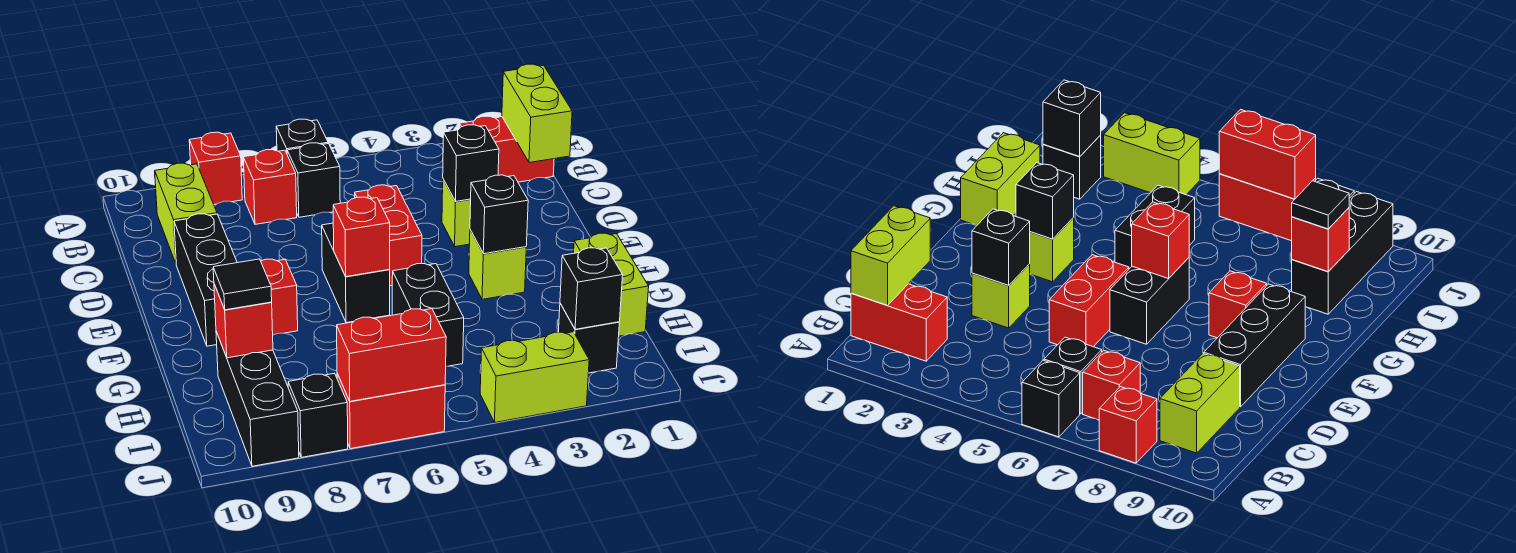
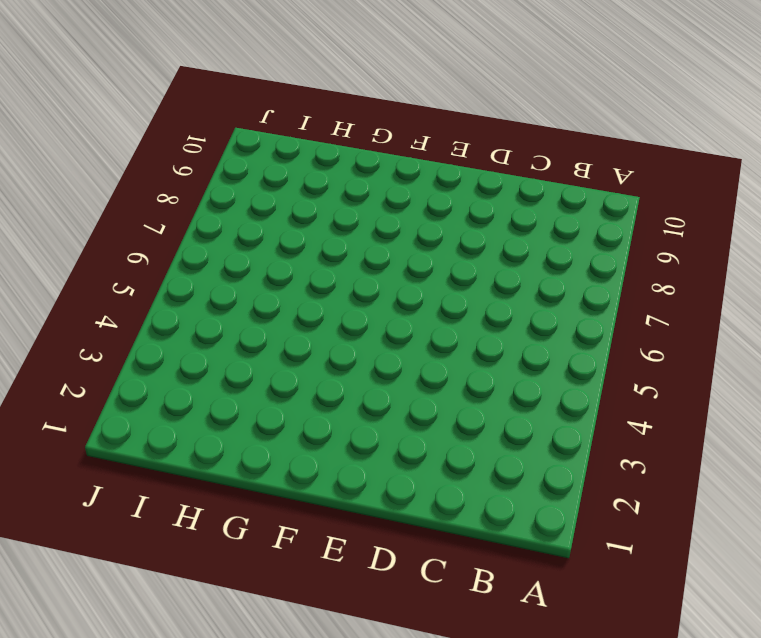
none -> black 1x1 brick [276,119,328,153]
none -> red 1x1 brick [189,132,242,204]
none -> red 1x2 brick [459,116,554,182]

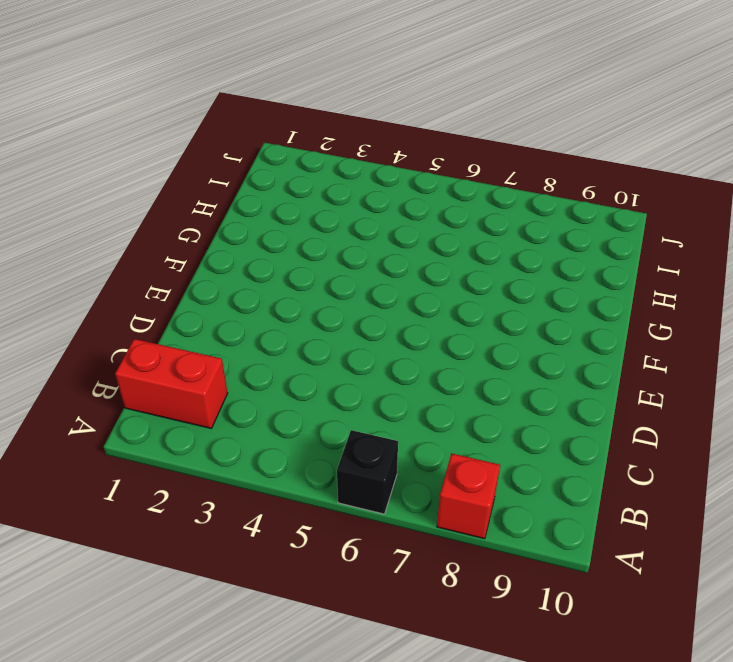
none -> black 1x1 brick [287,143,340,217]
none -> red 1x1 brick [243,150,297,224]
none -> lime 1x2 brick [155,163,217,263]

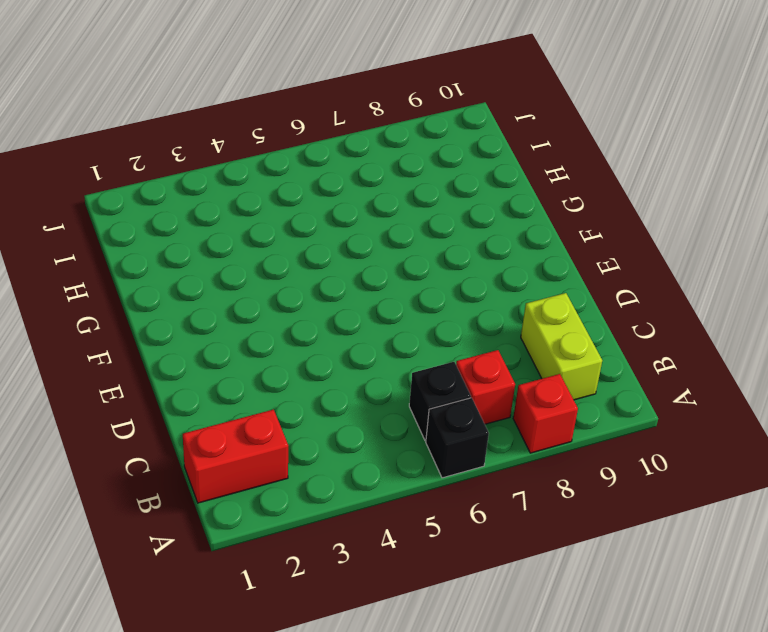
none -> lime 1x1 brick [442,179,471,247]
none -> red 1x2 brick [355,185,422,286]
none -> black 1x3 brick [174,214,237,346]

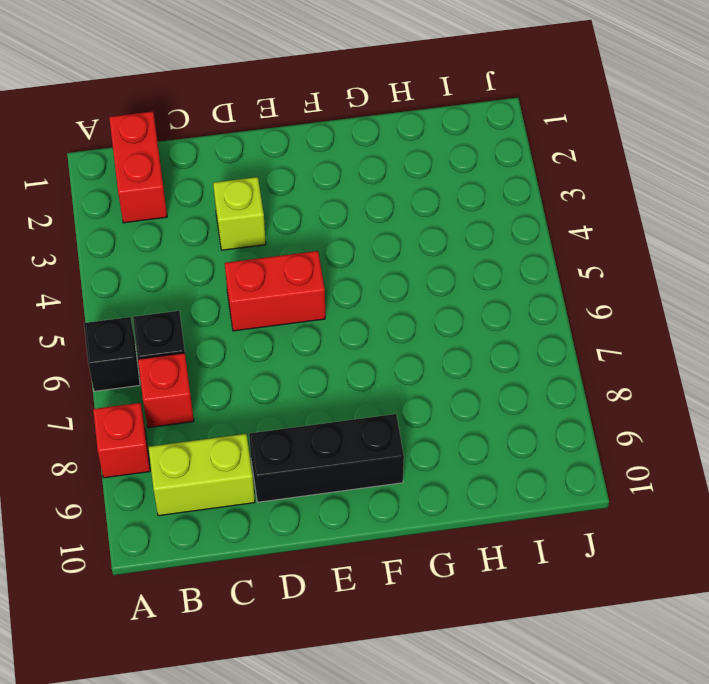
none -> black 1x2 brick [322,223,390,323]
none -> lime 1x1 brick [469,230,526,299]
none -> red 1x1 brick [261,259,298,335]

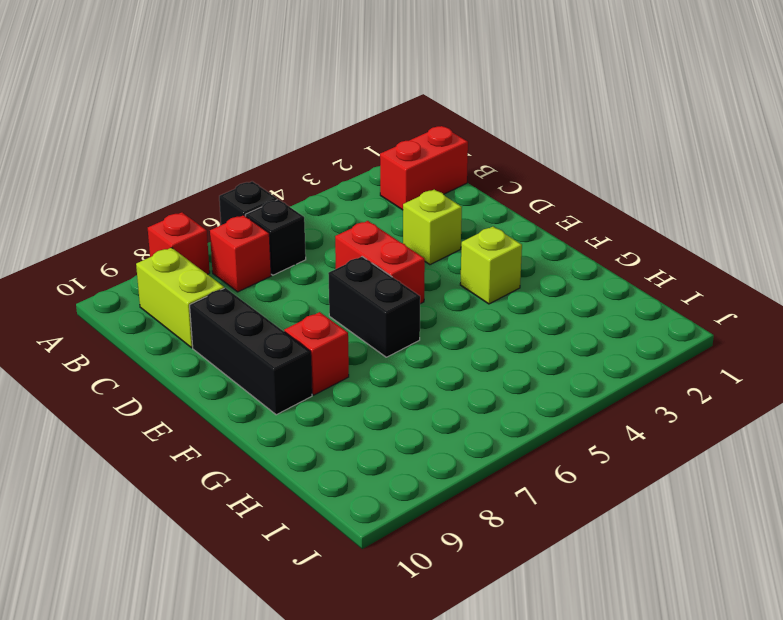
none -> lime 1x2 brick [574,233,649,336]
none -> black 1x2 brick [392,264,464,366]
none -> black 1x3 brick [216,332,299,466]

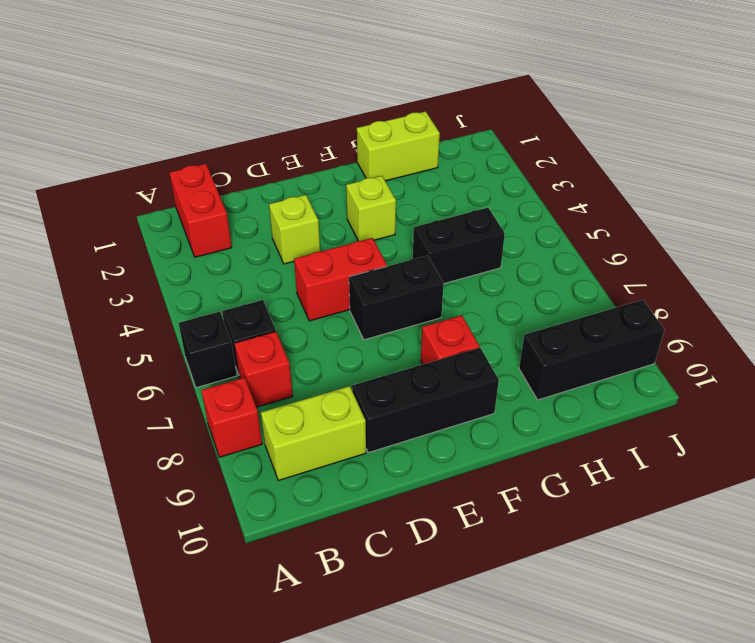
none -> black 1x1 brick [559,304,619,373]
none -> lime 1x2 brick [480,332,589,422]
none -> red 1x2 brick [337,374,445,449]

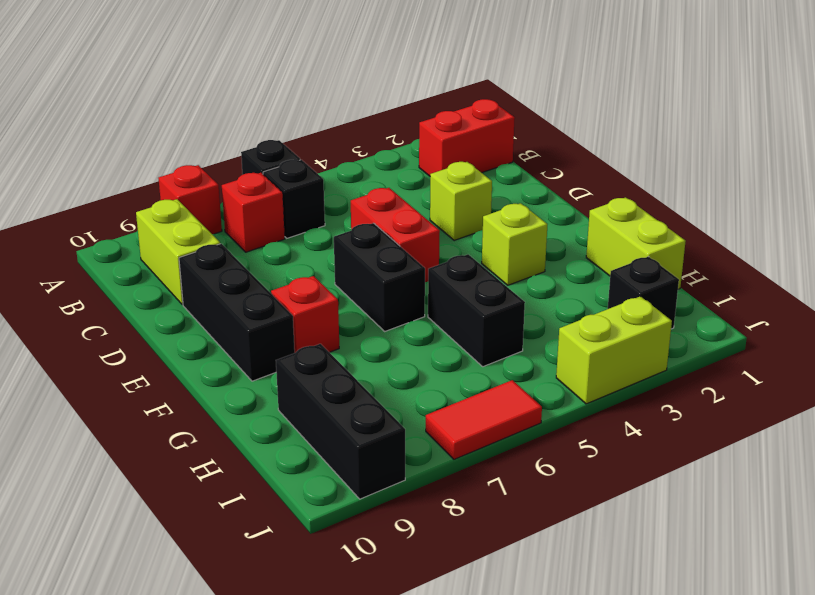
red 1x2 tile [426,380,542,459] -> red 1x2 brick [337,374,445,449]
none -> black 1x1 brick [288,373,348,457]
none -> lime 1x2 brick [502,64,572,163]
none -> black 1x1 brick [443,125,499,201]

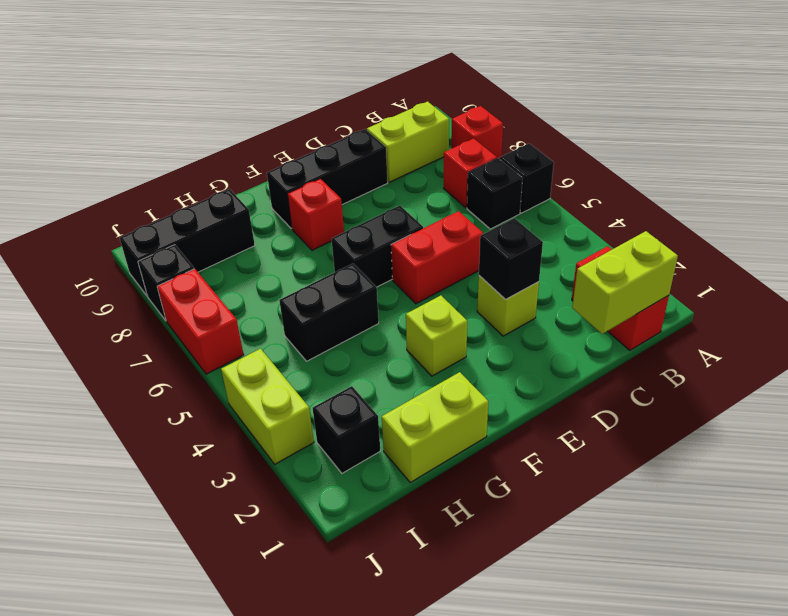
none -> black 1x1 brick [470,175,528,254]
none -> red 1x1 brick [333,197,390,277]
none -> red 1x1 brick [214,284,273,358]

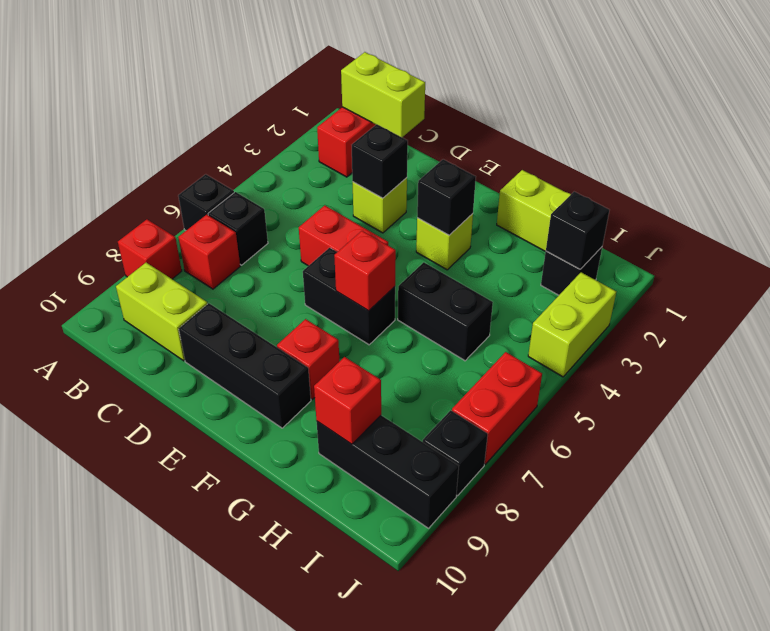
none -> red 1x2 brick [337,309,446,401]
none -> black 1x1 tile [213,259,272,310]

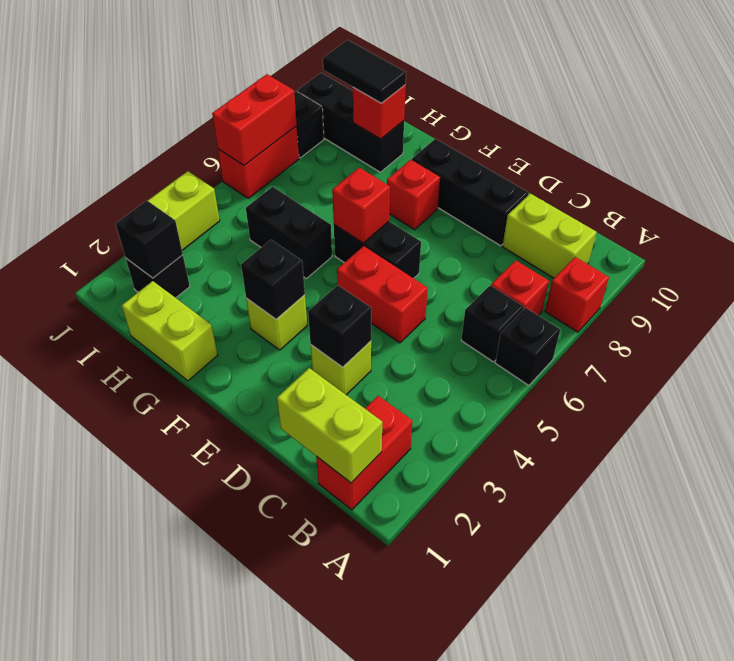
black 1x2 tile [323,40,406,103] -> black 1x1 tile [213,259,272,310]

